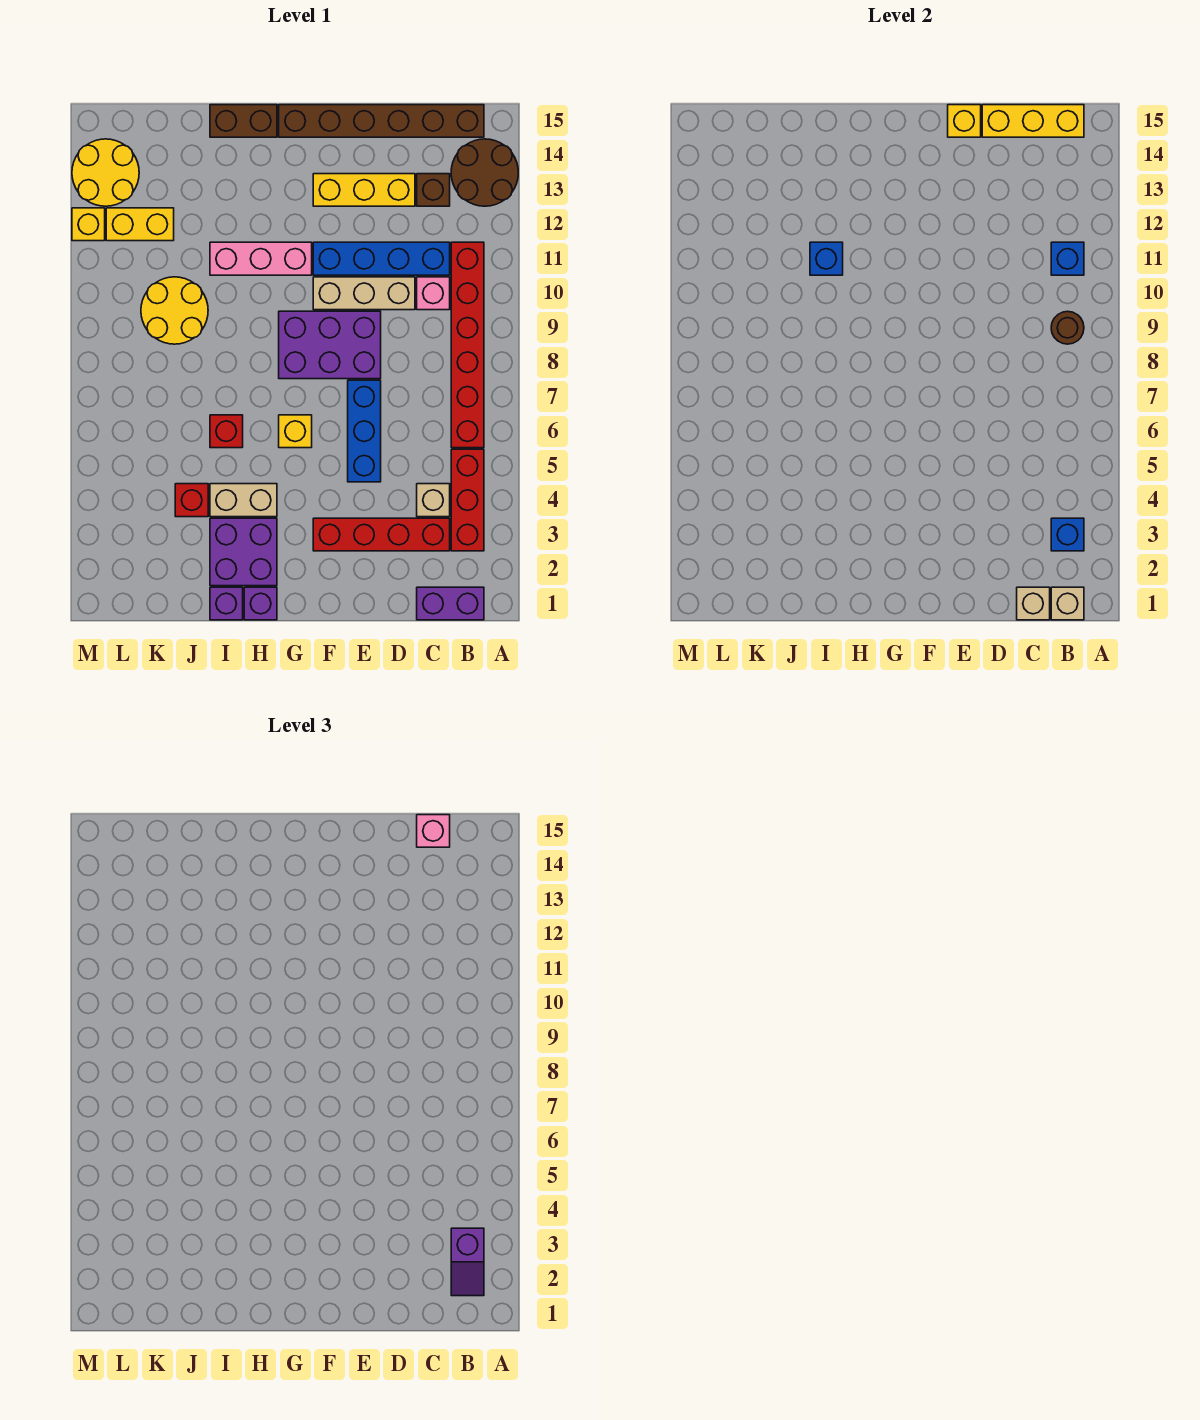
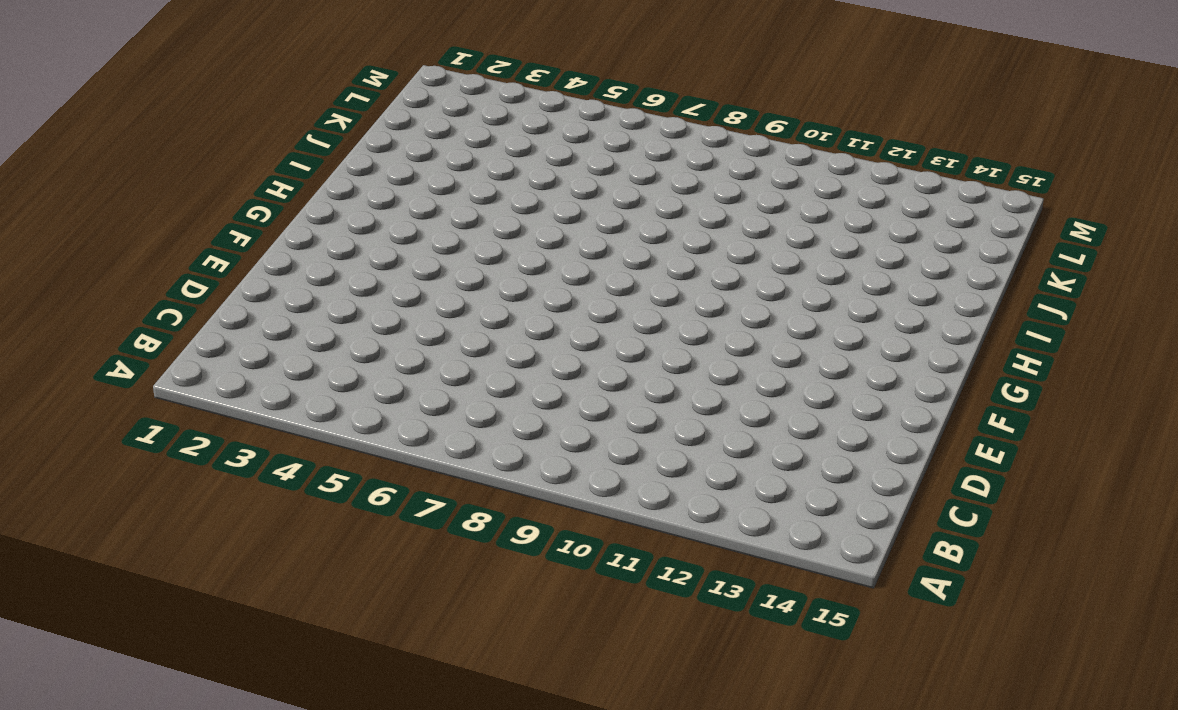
none -> brown 2x2 round brick [451,139,518,206]
none -> purple 1x2 brick [417,587,484,620]
none -> red 1x3 brick [451,449,484,551]
none -> red 1x6 brick [451,242,484,448]

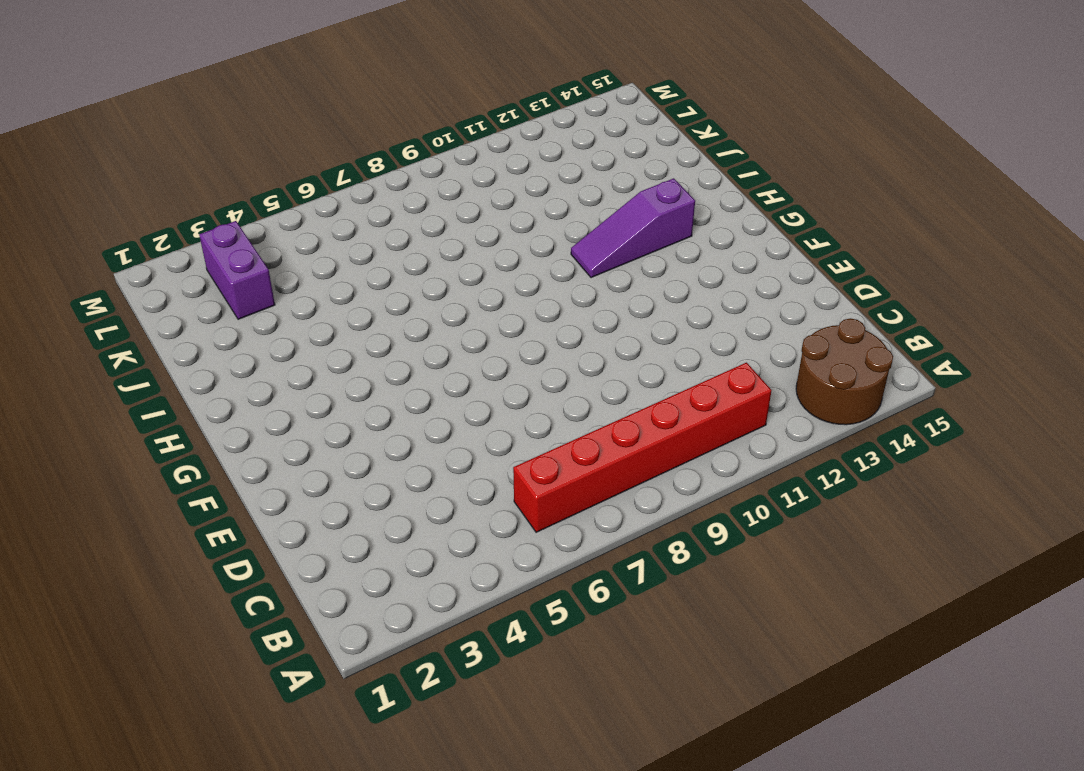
purple 1x3 slope [571,178,695,278] -> pink 1x3 brick [210,242,312,275]
purple 1x2 brick [199,221,275,319] -> purple 1x2 brick moved to [417,587,484,620]
none -> red 1x3 brick [451,449,484,551]
none -> brown 1x6 brick [279,105,484,137]
none -> red 1x4 brick [313,518,450,551]
none -> tan 1x1 brick [417,484,450,517]

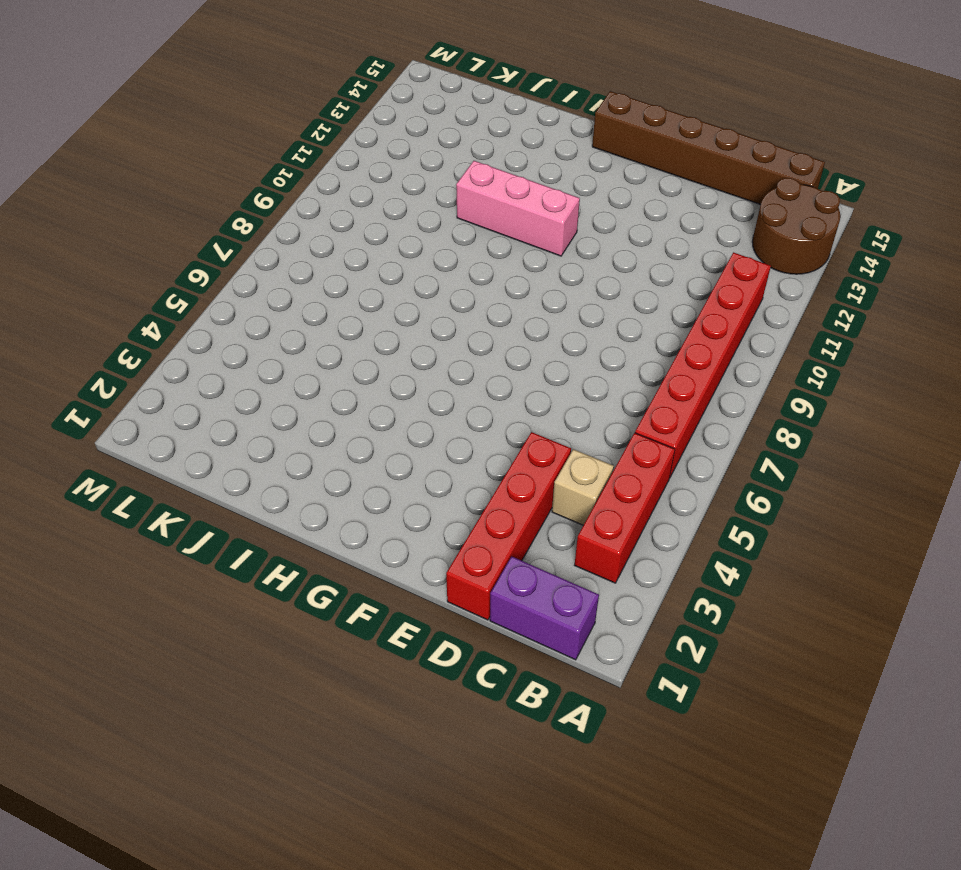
red 1x4 brick [446,432,571,620] -> red 1x4 brick turned to [313,518,450,551]
none -> pink 1x1 brick [417,277,450,310]
none -> blue 1x4 brick [313,242,450,275]
none -> brown 1x1 brick [417,174,450,206]
none -> tan 1x3 brick [313,277,415,310]

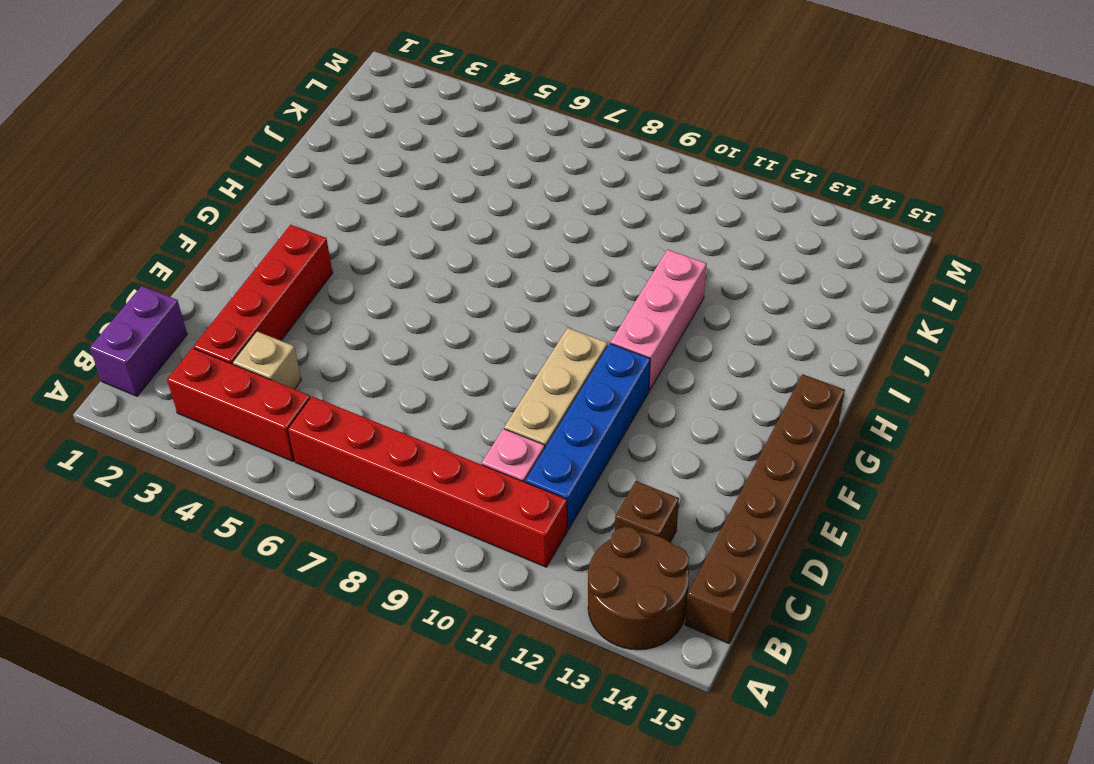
none -> yellow 1x3 brick [313,174,415,206]
none -> blue 1x3 brick [348,380,381,482]
none -> purple 2x3 brick [279,311,381,379]
none -> yellow 1x1 brick [279,415,312,448]

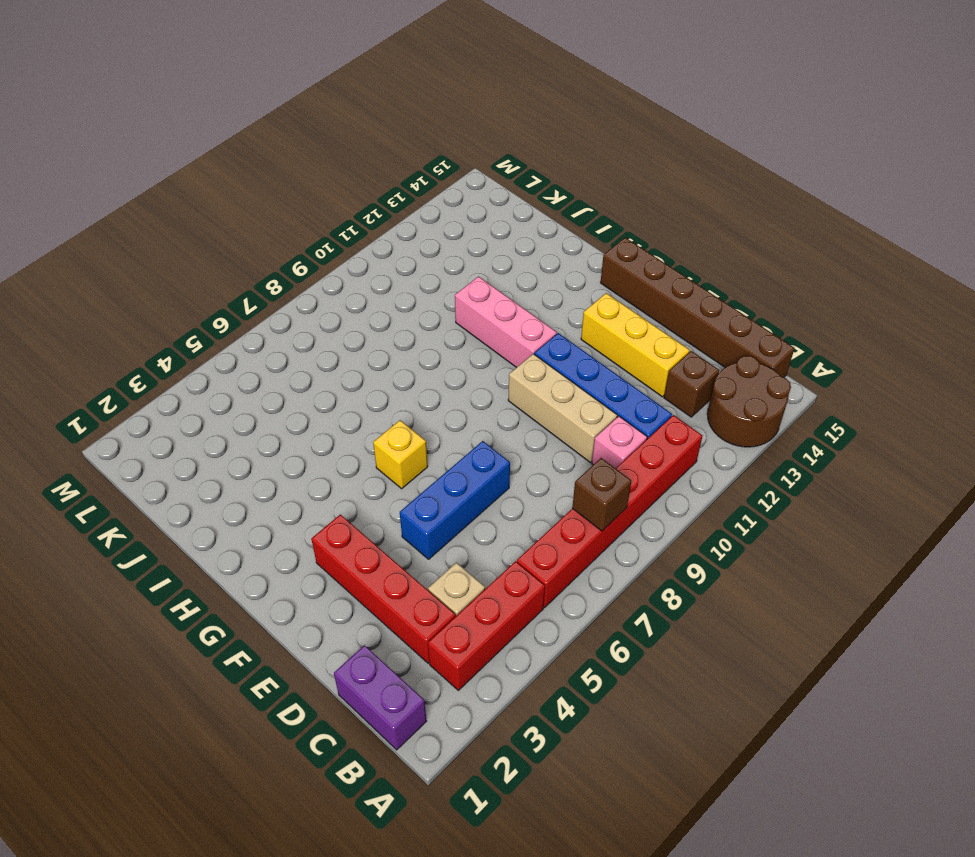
brown 1x1 brick [572,458,631,531] -> none
none -> purple 2x3 brick [279,311,381,379]
none -> purple 1x1 brick [244,587,277,620]
none -> purple 2x2 brick [210,518,277,586]
none -> tan 1x2 brick [210,484,277,517]

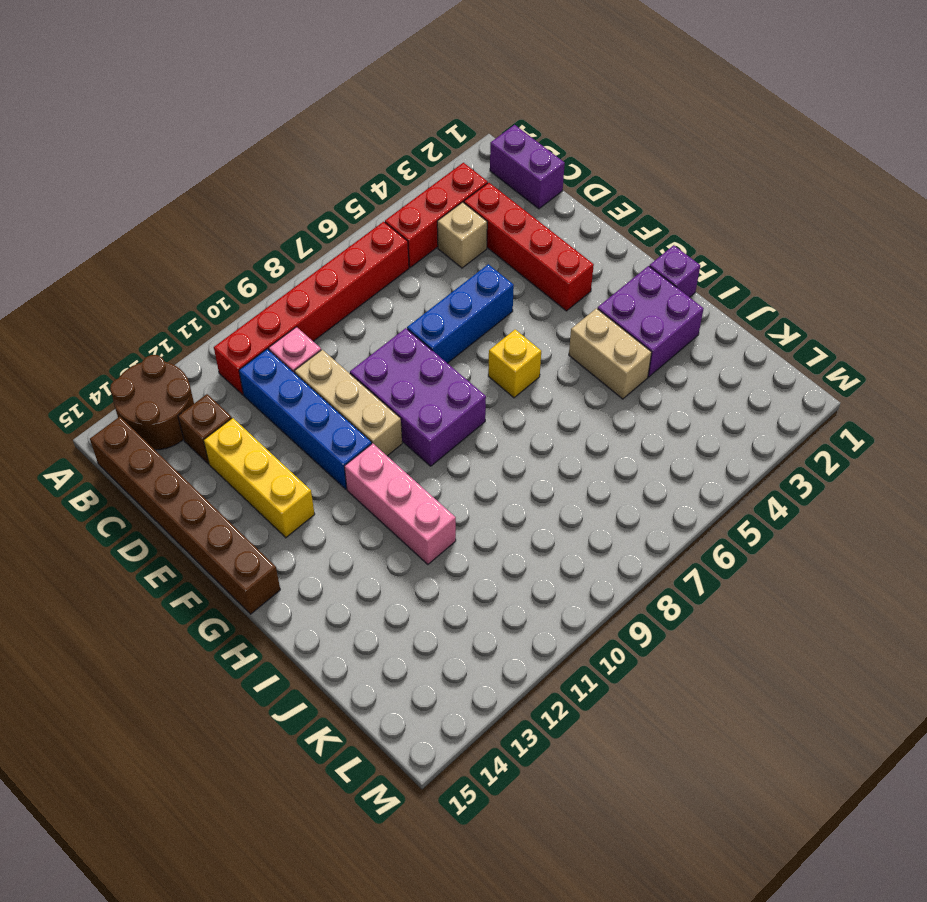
none -> brown 1x2 brick [210,105,277,137]
none -> purple 1x1 brick [210,587,243,620]
none -> red 1x1 brick [210,415,243,448]
none -> red 1x1 brick [175,484,208,517]

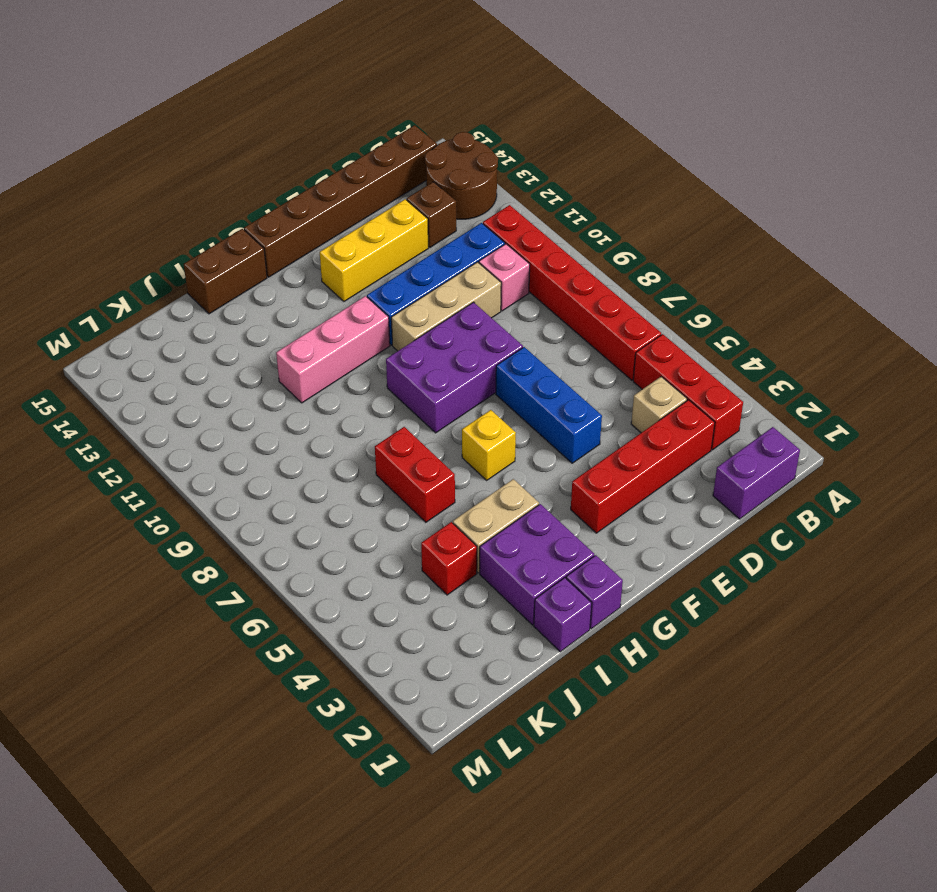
red 1x2 brick [375,427,455,522] -> red 1x1 brick [210,415,243,448]
none -> yellow 2x2 round brick [141,277,208,344]
none -> yellow 1x2 brick [106,208,174,241]
none -> yellow 2x2 round brick [72,139,139,206]
none -> yellow 1x1 brick [72,208,105,241]

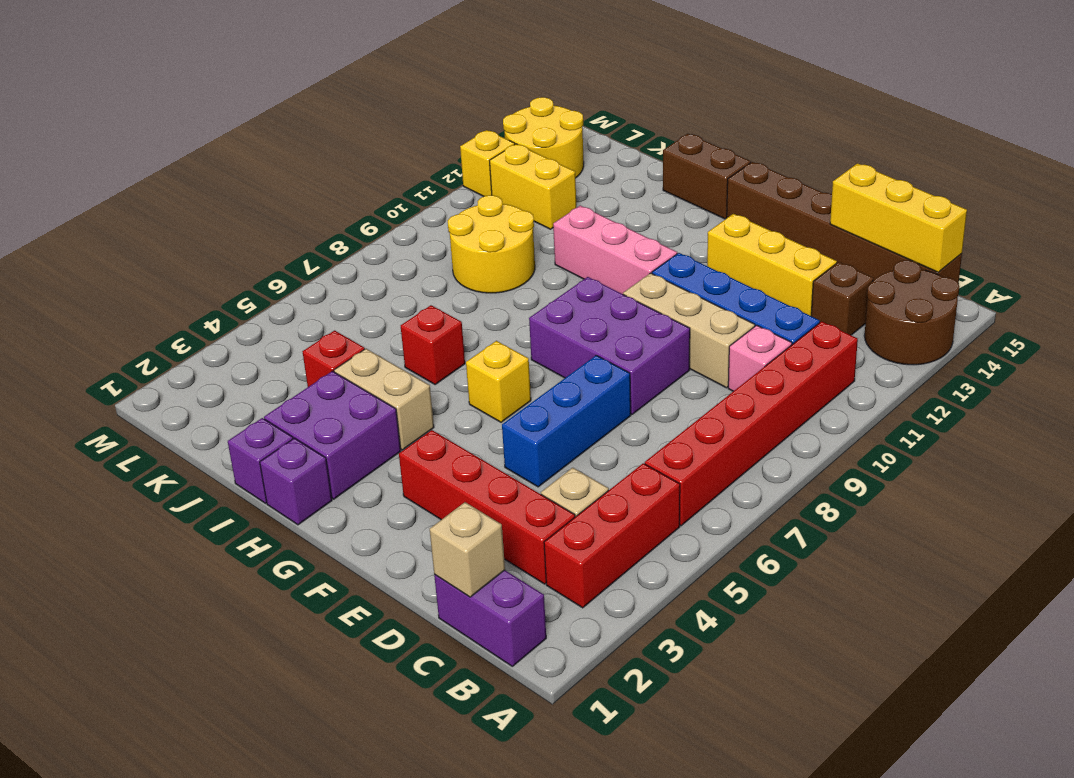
none -> tan 1x1 brick [1051,587,1084,620]
none -> blue 1x1 brick [1051,518,1084,551]
none -> brown 1x1 round brick [1051,311,1084,344]
none -> blue 1x1 brick [1051,242,1084,275]

